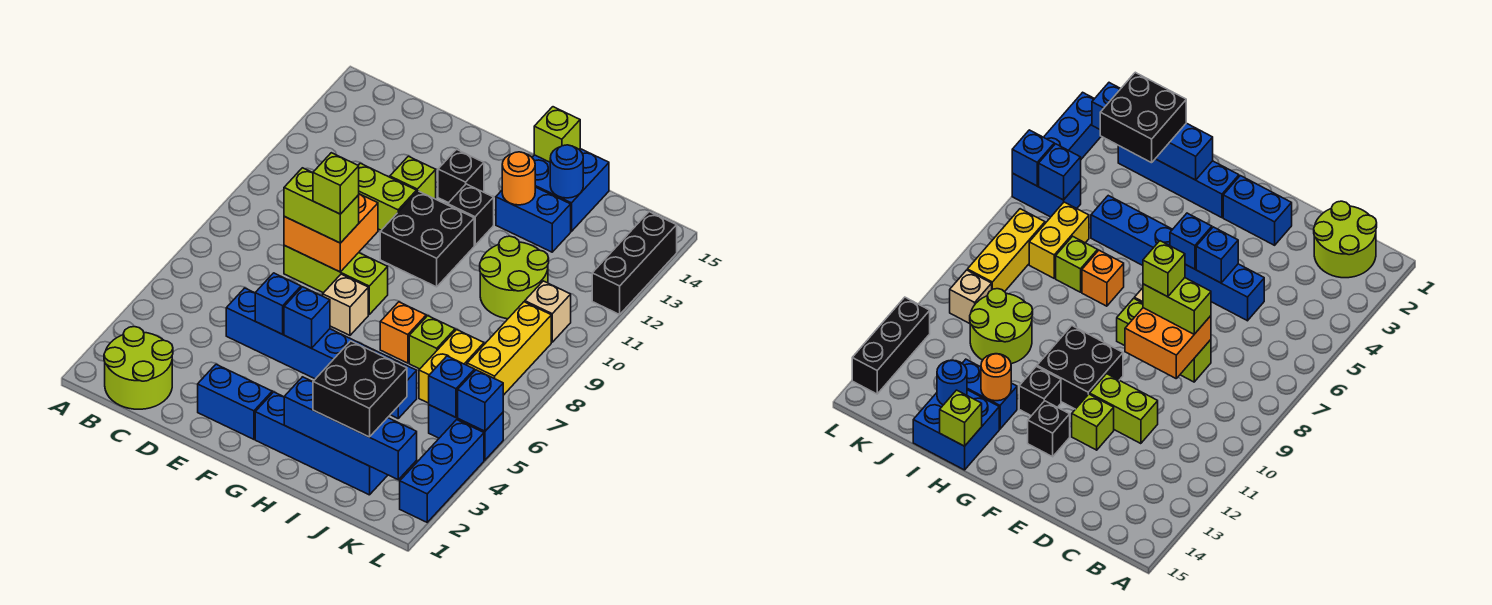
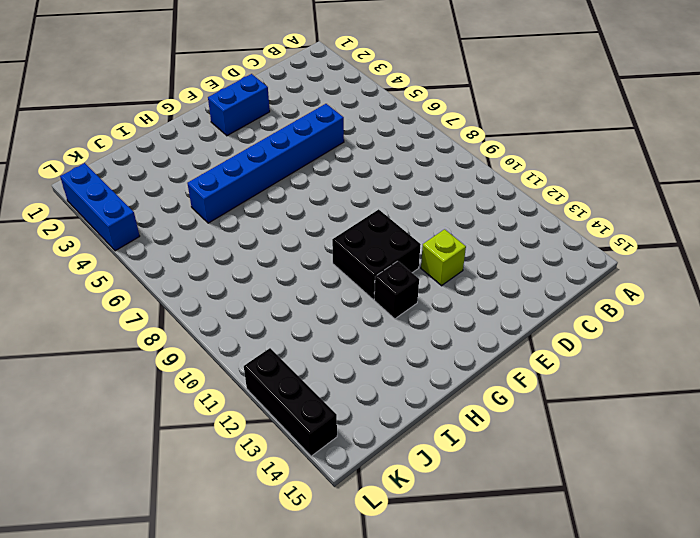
none -> lime 2x2 round brick [104,327,173,409]
none -> lime 1x3 brick [284,245,388,314]
none -> lime 1x2 brick [358,163,417,230]
none -> tan 1x1 brick [323,274,368,335]

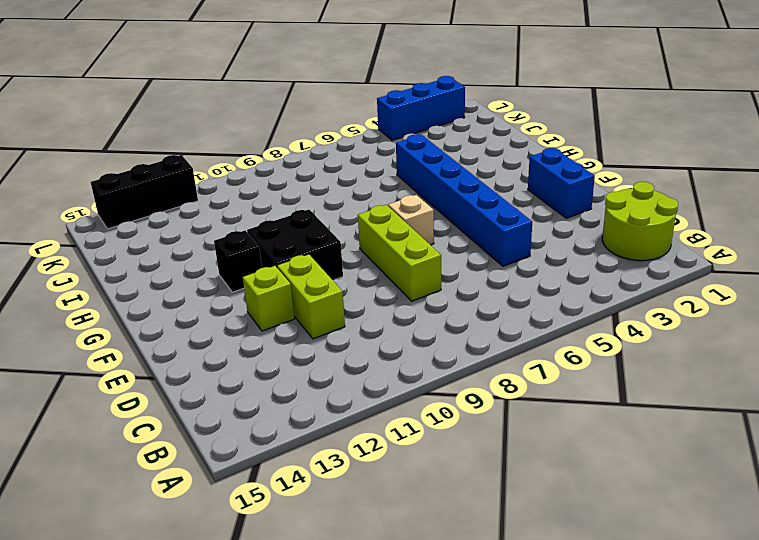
none -> black 1x1 brick [438,149,484,203]
none -> blue 1x4 brick [255,392,388,495]
none -> orange 1x1 brick [380,302,426,363]
none -> blue 1x2 brick [496,187,571,252]

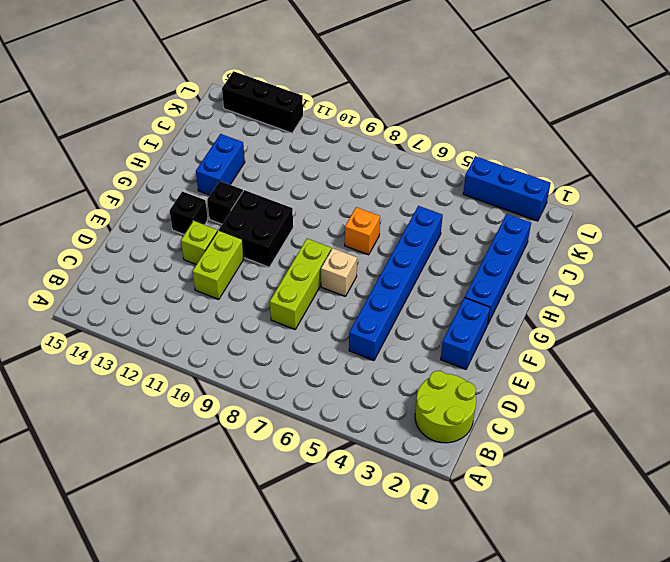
none -> blue 2x2 brick [532,149,609,231]
none -> lime 1x1 brick [409,316,455,369]
none -> lime 2x2 round brick [480,236,549,319]
none -> yellow 1x2 brick [419,330,484,403]

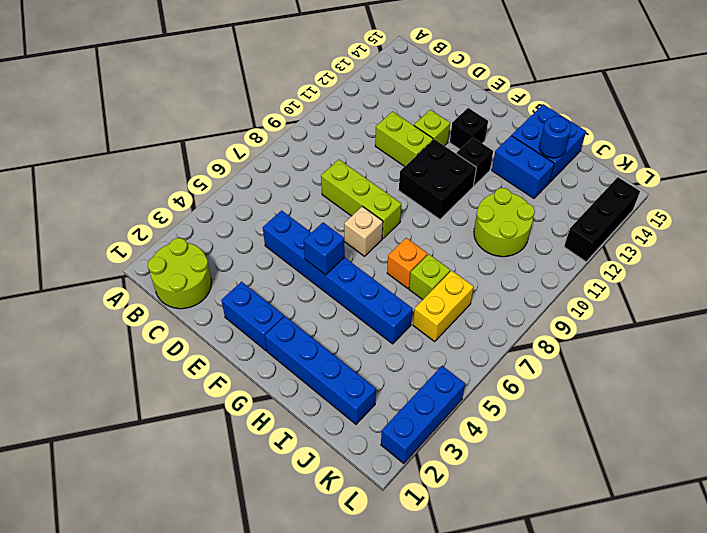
none -> blue 1x2 brick [429,405,503,460]
none -> yellow 1x3 brick [467,302,551,395]
none -> tan 1x1 brick [525,281,571,342]
none -> orange 2x2 brick [284,194,378,272]

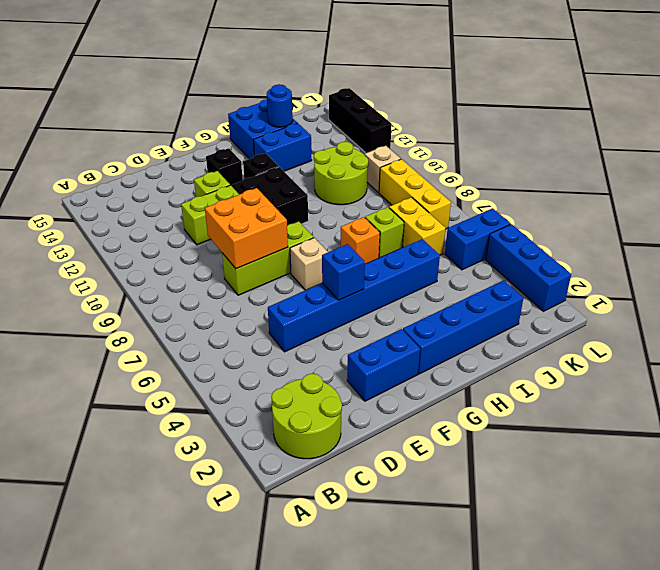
none -> blue 1x1 brick [255,273,301,334]
none -> blue 1x4 brick [284,377,417,480]
none -> orange 1x1 round brick [502,152,535,205]
none -> lime 1x1 brick [534,107,580,162]

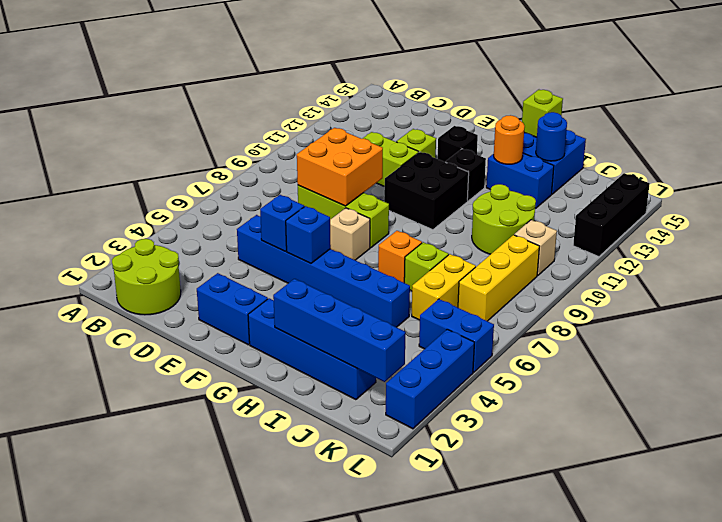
none -> blue 1x1 brick [429,356,474,417]
none -> blue 1x1 brick [458,370,503,431]
none -> lime 1x2 brick [284,168,359,243]
none -> black 2x2 brick [313,341,407,437]

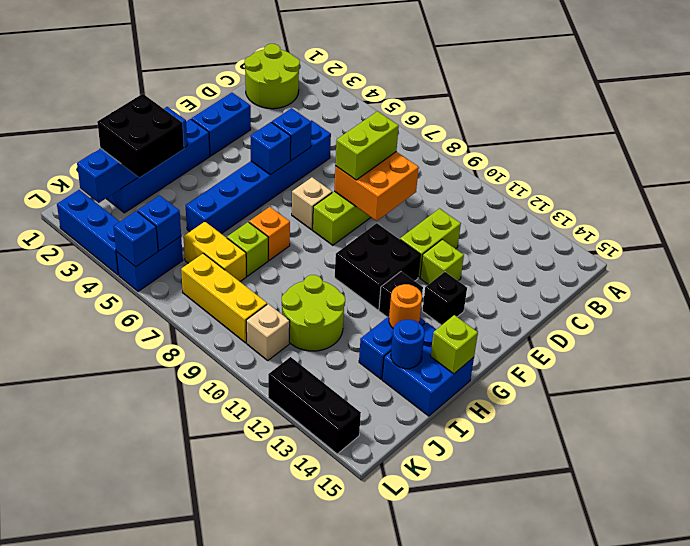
none -> lime 1x1 brick [313,153,359,214]

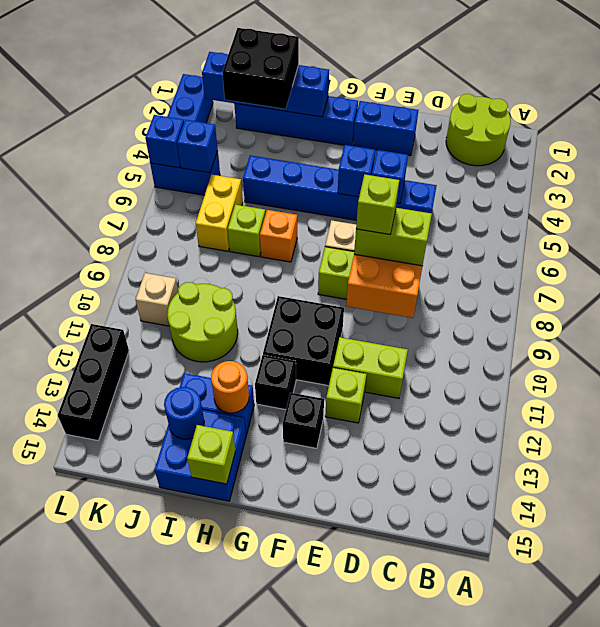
none -> yellow 1x3 brick [467,302,551,395]

